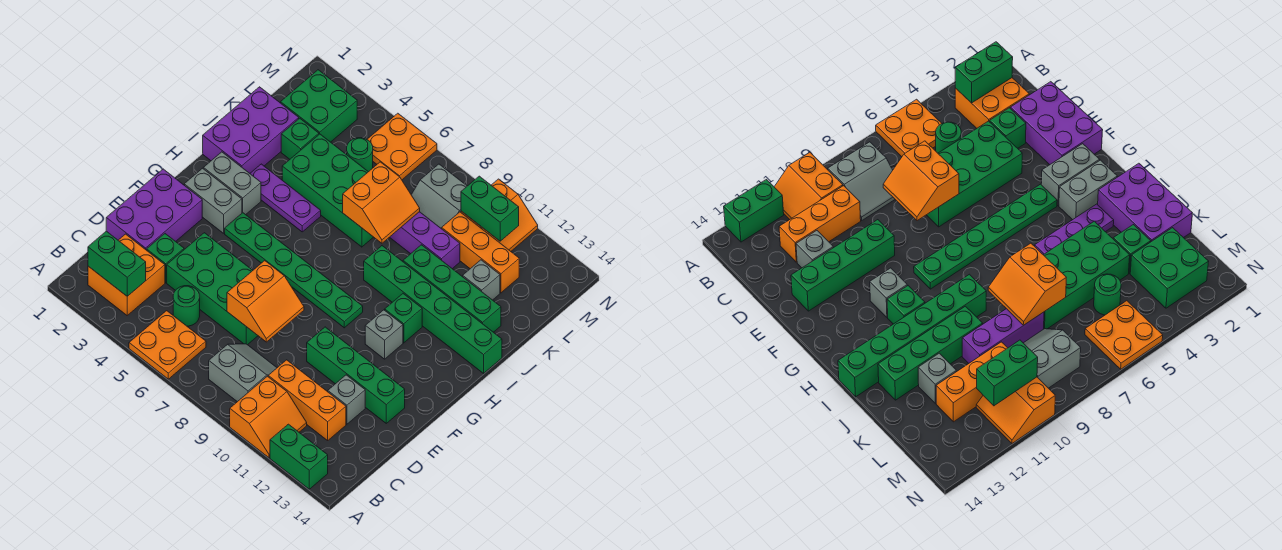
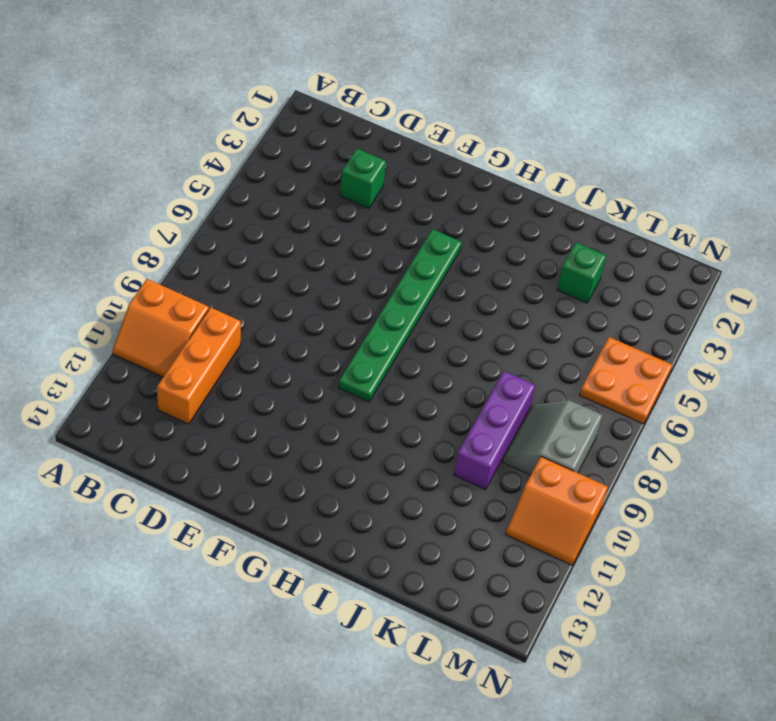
none -> orange 2x2 plate [129,311,206,379]
none -> green 1x2 brick [270,424,328,489]
none -> orange 2x2 brick [88,234,165,315]
none -> grey 2x2 slope [209,344,277,402]

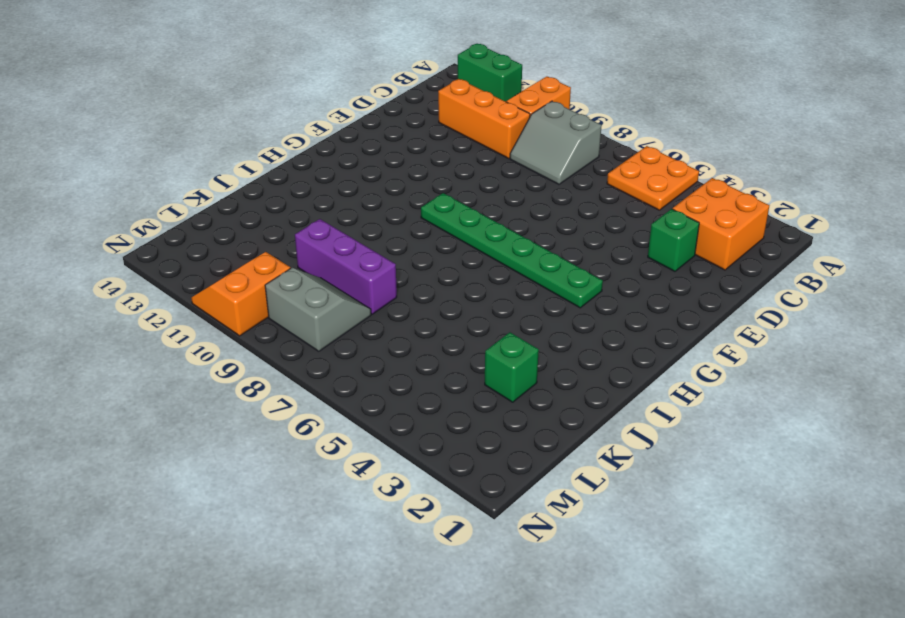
none -> green 1x1 round brick [173,286,200,326]
none -> purple 2x3 brick [106,169,202,250]
none -> green 2x4 brick [167,233,258,345]
none -> grey 1x1 brick [328,375,365,424]

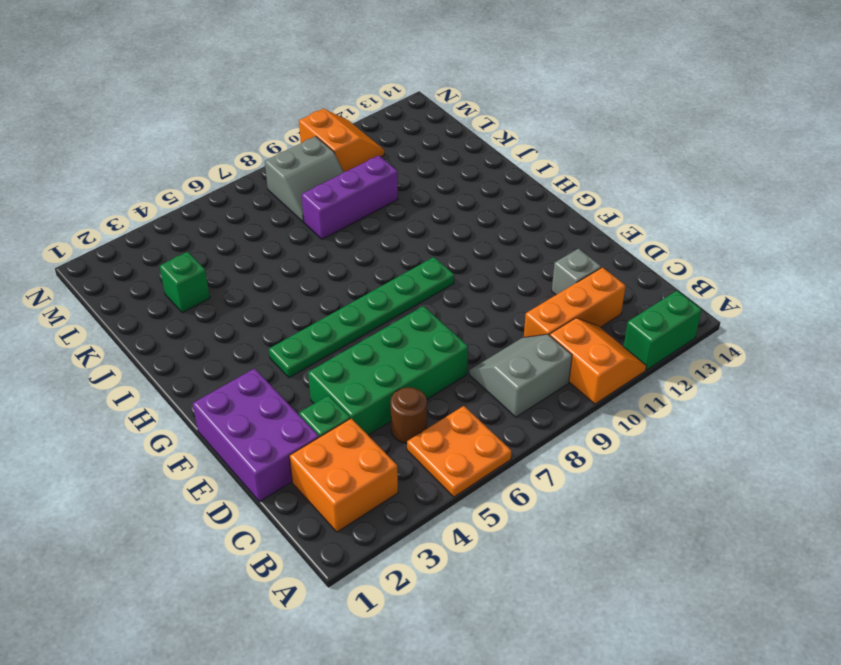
brown 1x1 round brick [391,387,427,443] -> green 1x1 round brick [173,286,200,326]
none -> green 1x4 brick [307,327,405,423]
none -> grey 1x2 brick [184,168,242,233]
none -> grey 1x1 brick [365,310,403,359]
none -> grey 1x2 brick [203,152,261,215]

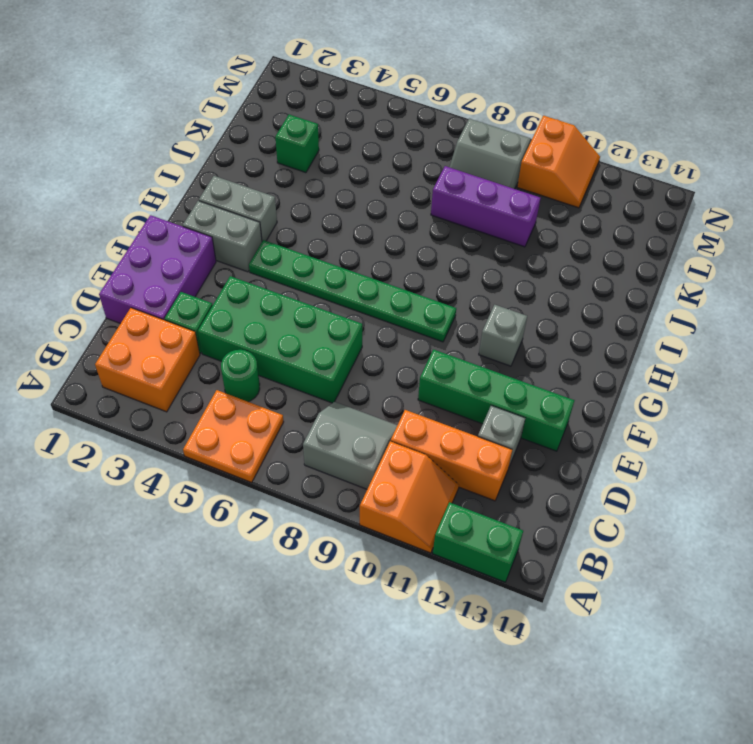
none -> green 1x1 brick [385,294,422,343]
none -> purple 2x3 brick [203,87,299,173]
none -> purple 1x3 plate [250,164,321,232]
none -> green 1x6 brick [364,246,502,373]

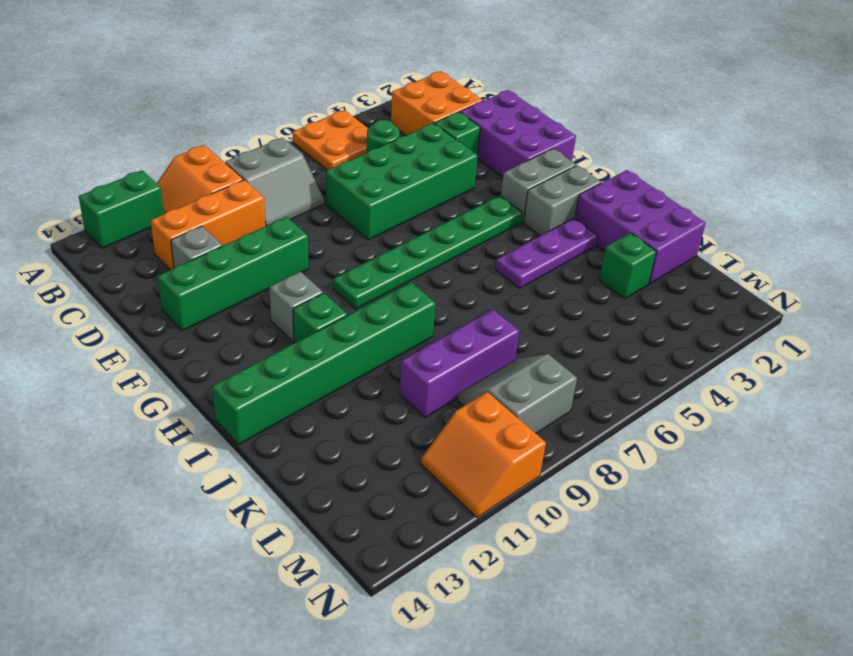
none -> green 2x4 brick [282,134,373,247]
none -> green 1x4 brick [403,245,501,332]
none -> grey 1x1 brick [463,260,500,300]
none -> green 2x2 brick [281,70,357,142]

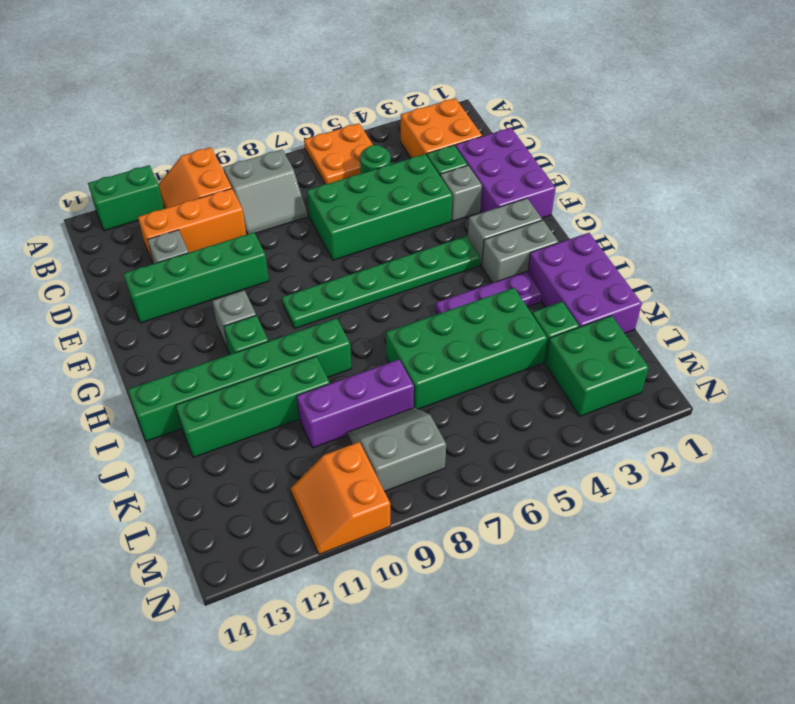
grey 1x1 brick [440,165,482,221] -> grey 1x1 brick moved to [463,260,500,300]
none -> green 1x1 round brick [347,138,373,172]
none -> orange 1x3 brick [442,212,519,293]
none -> orange 2x2 plate [367,113,437,180]
none -> green 1x2 brick [88,231,146,296]

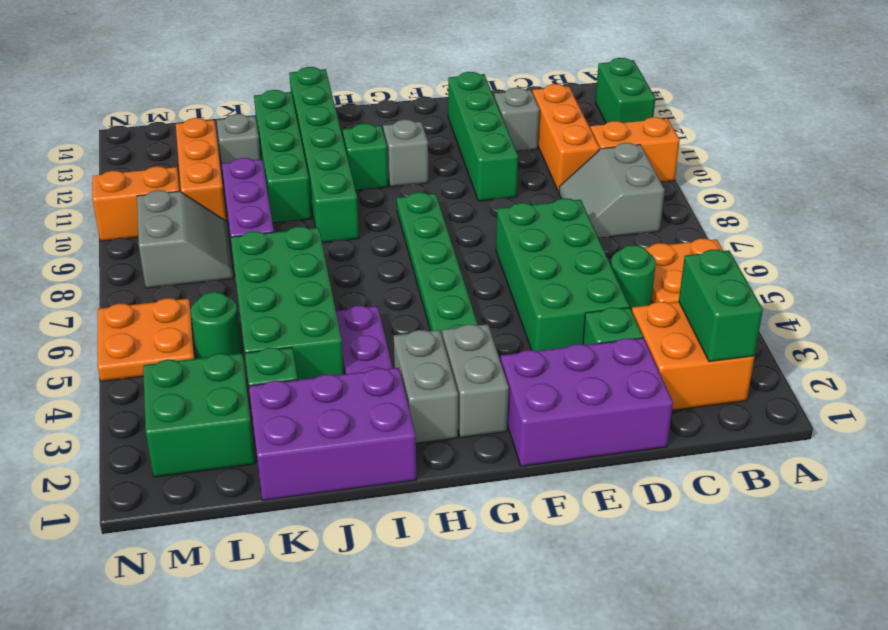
none -> orange 2x2 slope [227,261,304,342]
none -> orange 2x2 slope [343,162,420,243]
none -> green 1x2 brick [461,176,519,241]

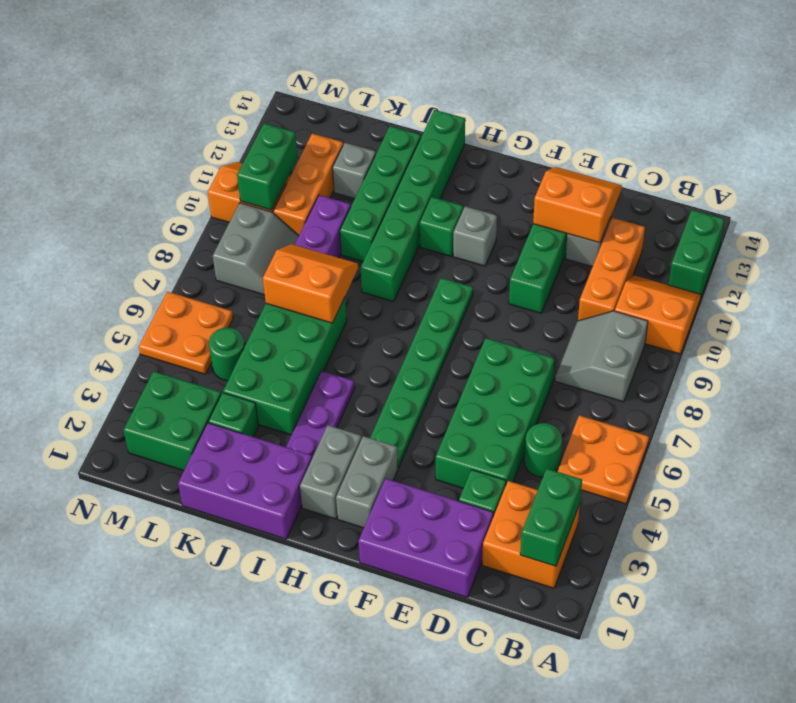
orange 2x2 slope [533,167,622,243] -> orange 2x2 slope moved to [227,261,304,342]

